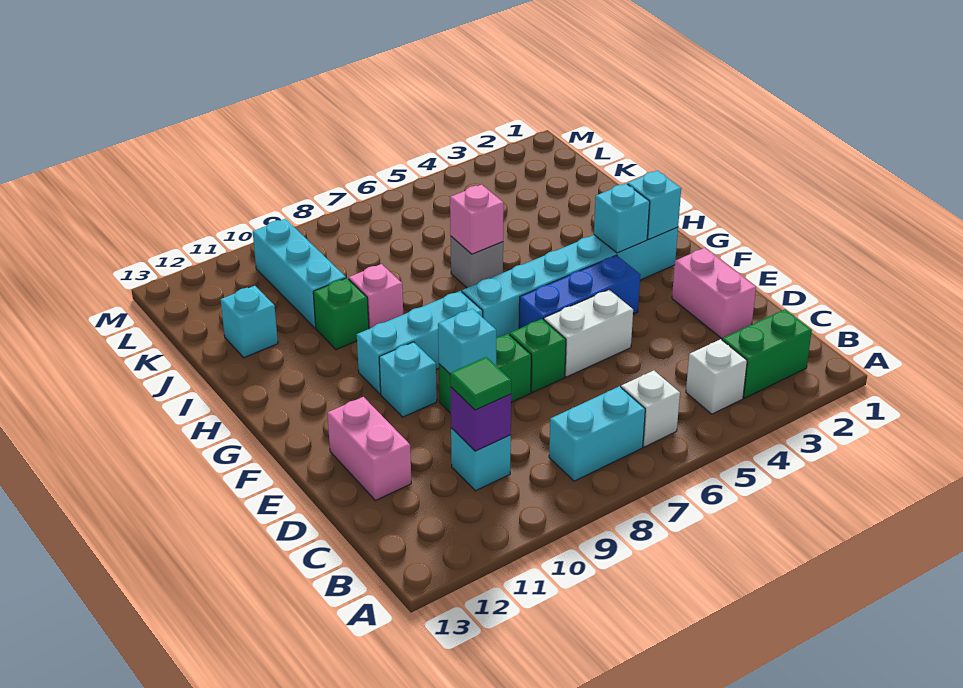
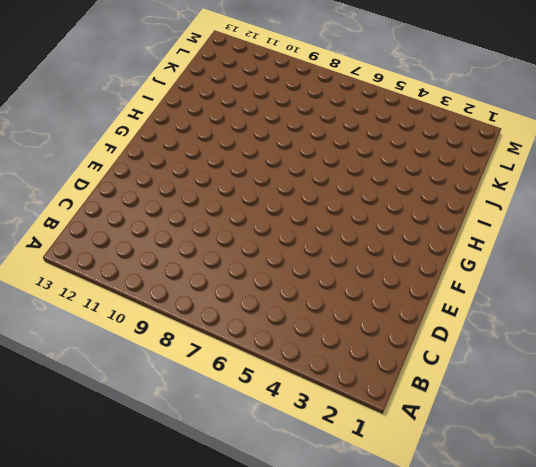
none -> green 1x2 brick [722,309,812,398]
none -> white 1x1 brick [686,339,747,414]
none -> white 1x1 brick [621,370,680,447]

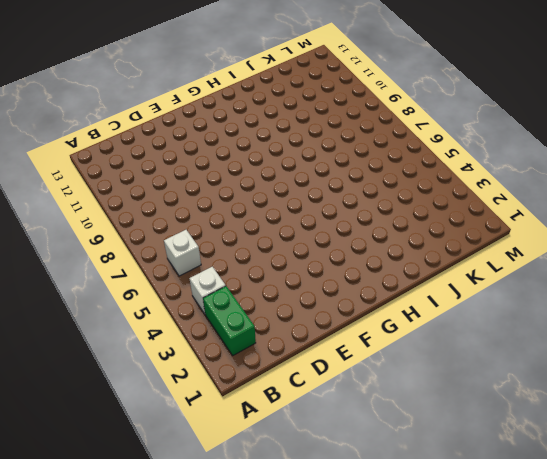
none -> cyan 1x2 brick [549,386,645,481]
none -> cyan 1x1 brick [451,428,511,491]
none -> pink 1x2 brick [672,248,756,339]

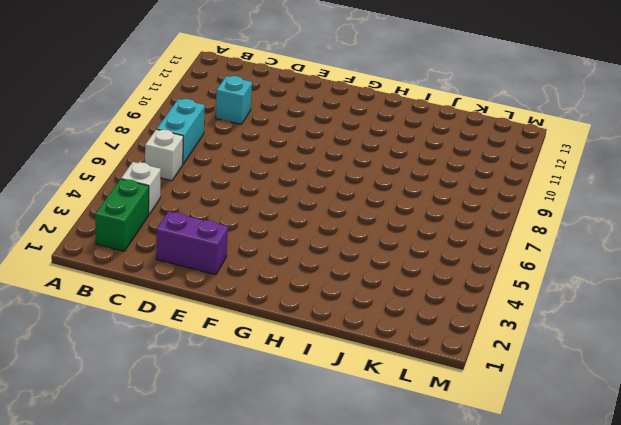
purple 1x2 brick [156,211,228,275] -> pink 1x2 brick [672,248,756,339]
none -> pink 1x2 brick [327,397,411,500]
none -> white 1x2 brick [544,290,633,377]
none -> green 1x1 brick [510,319,566,393]

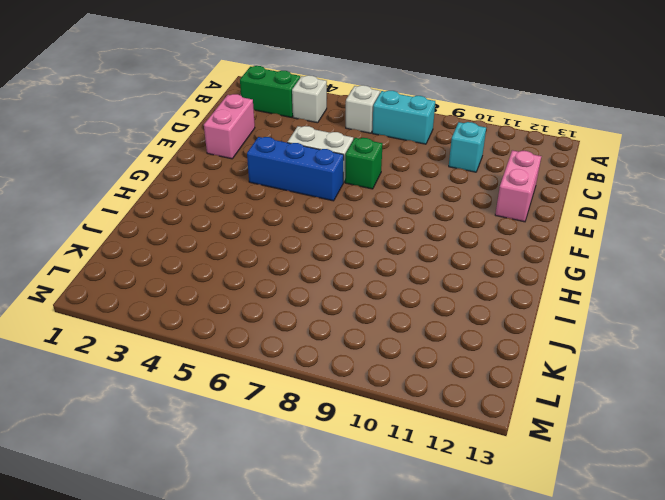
none -> green 1x2 brick [439,334,531,413]
none -> cyan 1x1 brick [379,342,437,417]
none -> cyan 1x6 brick [462,227,678,338]

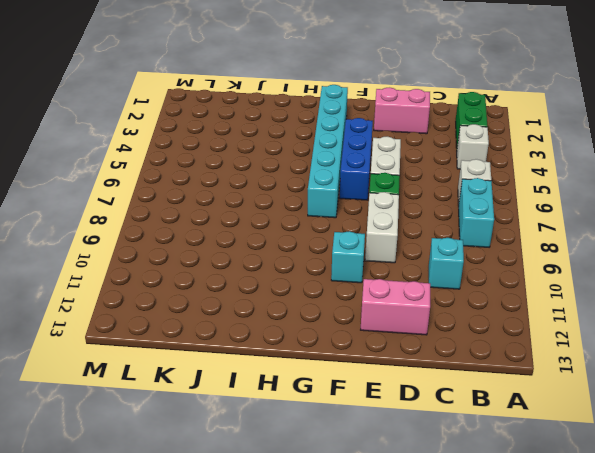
white 1x2 brick [365,192,399,263] -> green 1x2 brick [439,334,531,413]
none -> cyan 1x3 brick [357,291,483,394]
none -> grey 1x1 brick [451,237,503,288]
none -> pink 1x1 brick [349,264,403,329]

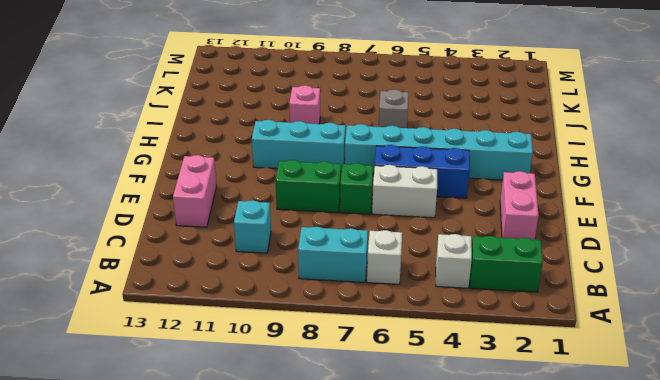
none -> cyan 1x1 brick [379,342,437,417]
none -> green 1x1 brick [313,278,369,350]
none -> cyan 1x3 brick [253,219,346,328]

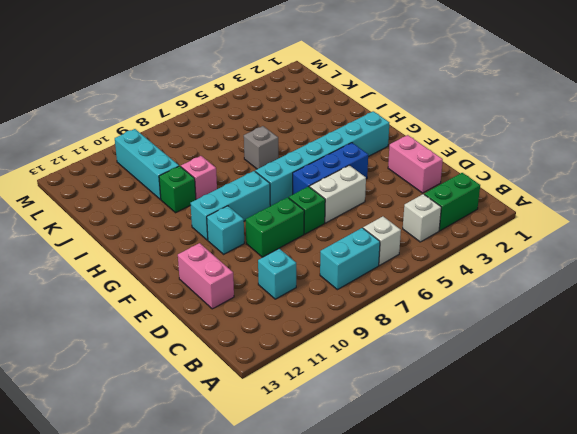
none -> cyan 1x1 brick [221,286,278,358]
none -> purple 1x1 brick [450,387,511,451]
none -> cyan 1x1 brick [438,309,496,374]

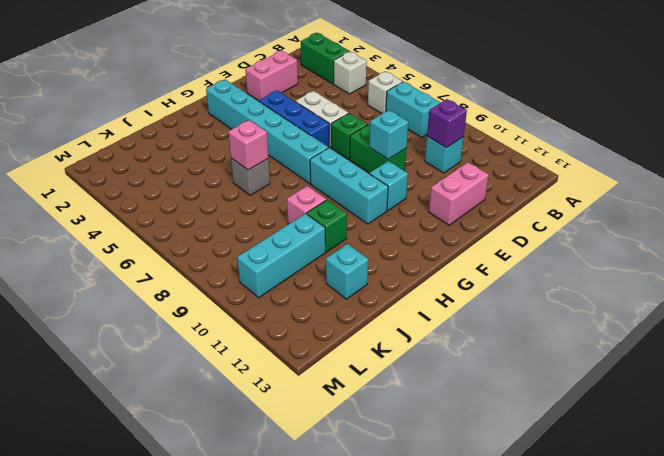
none -> cyan 1x1 brick [627,171,681,239]
none -> cyan 1x1 brick [594,183,650,253]
none -> green 1x1 tile [450,357,511,410]

